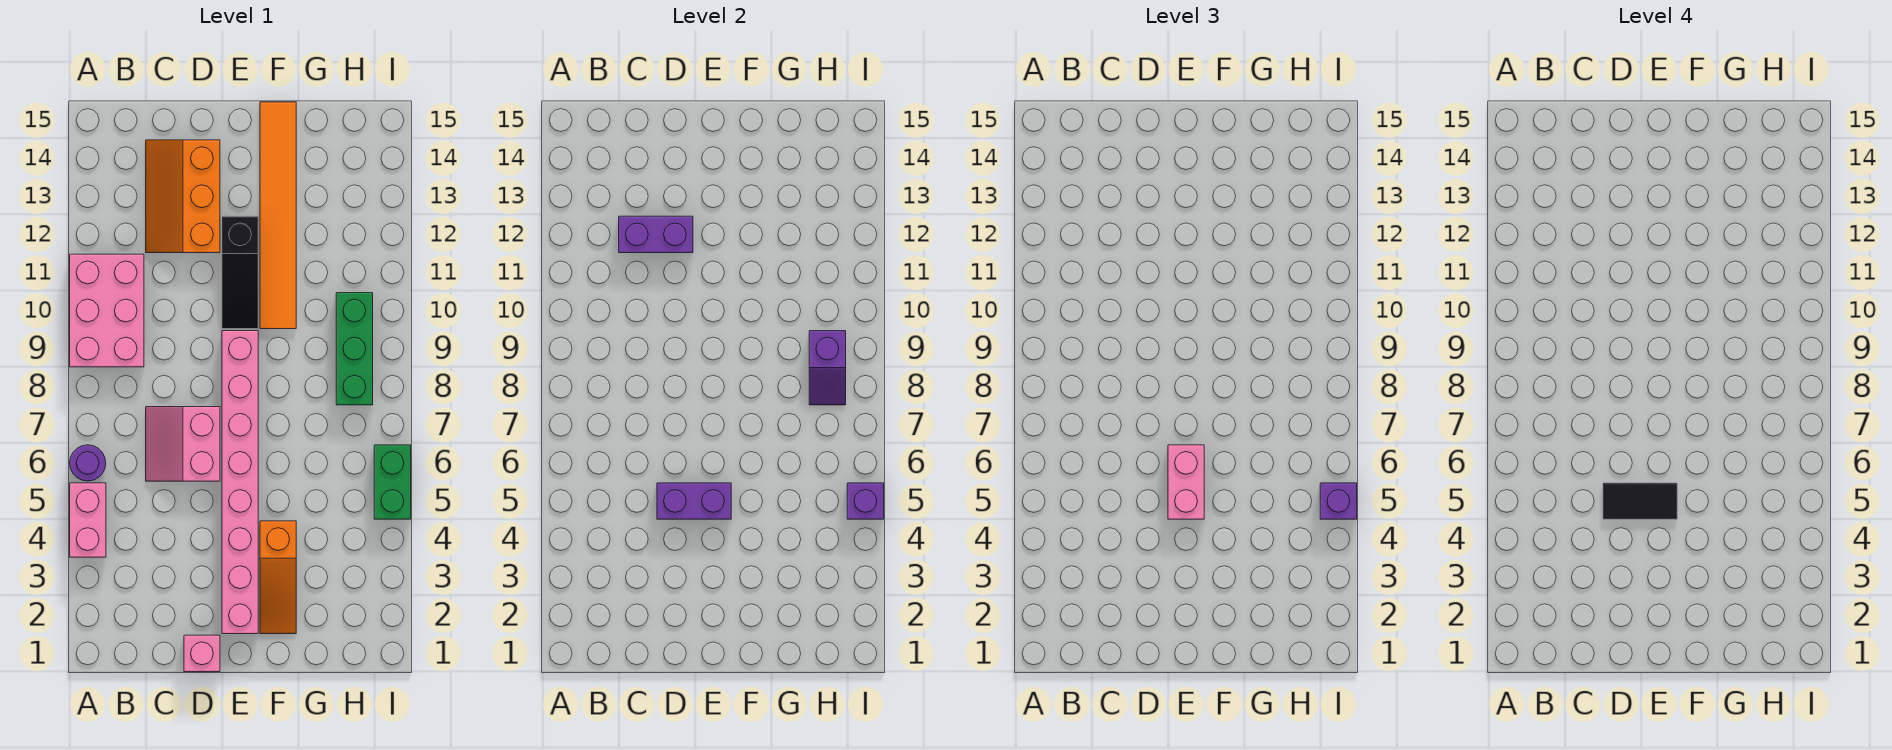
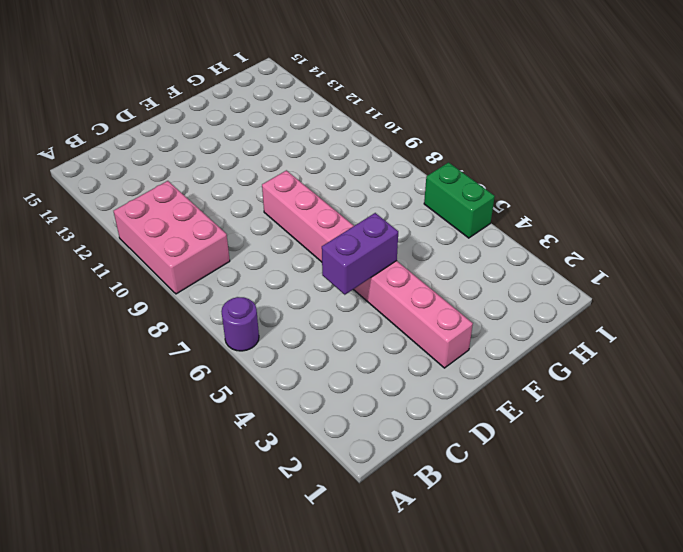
none -> pink 1x2 brick [70,483,106,557]
none -> pink 2x2 slope [146,407,220,481]
none -> orange 2x3 slope [146,140,220,253]

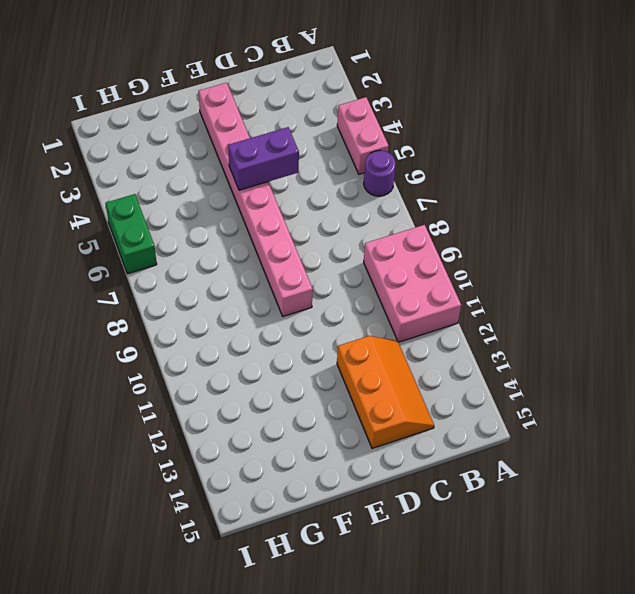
none -> pink 2x2 slope [146,407,220,481]
none -> pink 1x1 brick [184,635,220,672]
none -> black 1x3 slope [222,216,258,329]

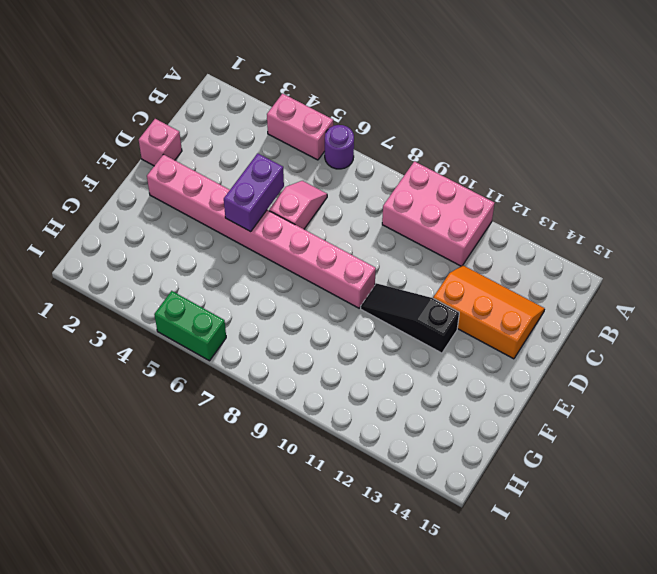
pink 1x2 slope [269,181,327,229] -> pink 2x2 slope [146,407,220,481]
none -> orange 1x3 slope [260,521,296,634]
none -> orange 1x6 tile [260,102,296,329]
none -> green 1x3 brick [336,293,373,405]

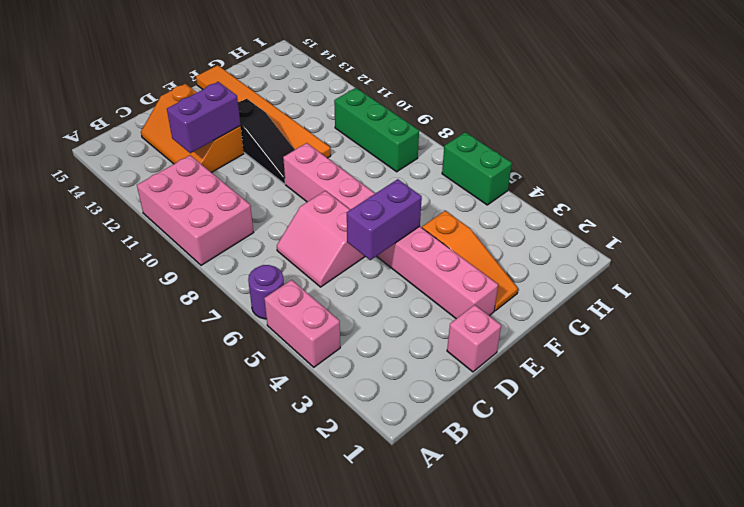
none -> purple 1x2 slope [809,331,846,405]
none -> purple 1x1 brick [847,483,884,519]
none -> pink 1x2 brick [1168,445,1204,519]

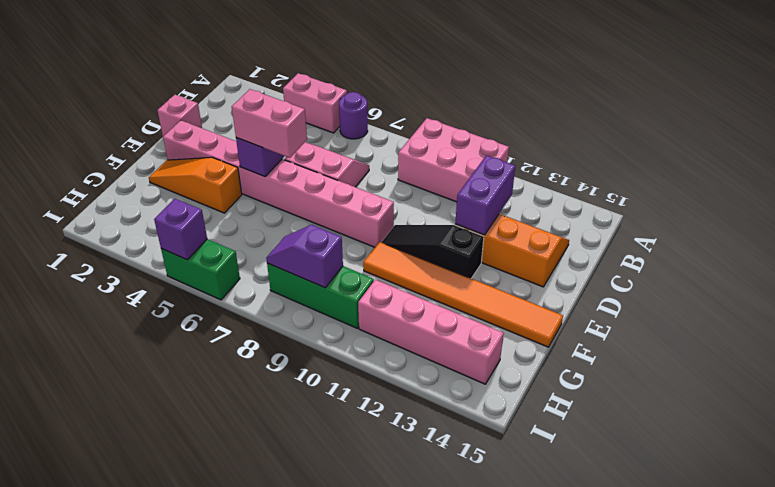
pink 1x4 brick [358,280,504,384] -> none
none -> purple 1x1 brick [1320,483,1357,519]
none -> black 1x2 tile [1603,483,1677,519]

